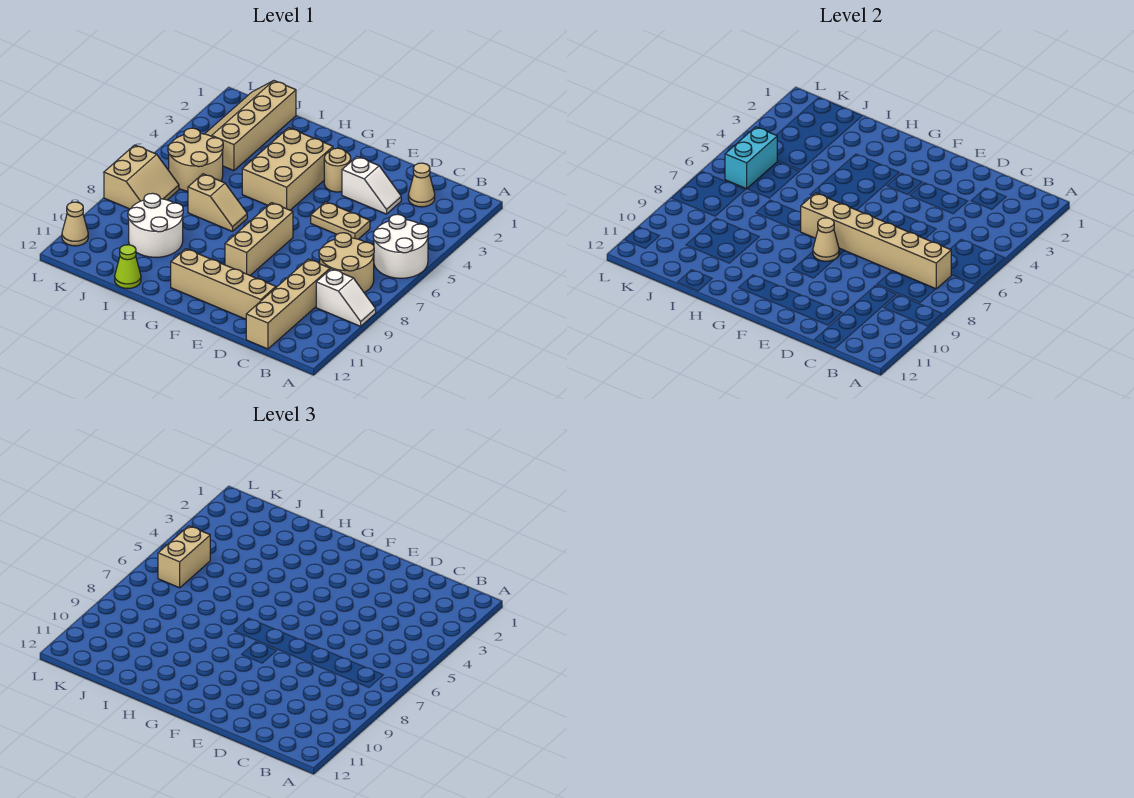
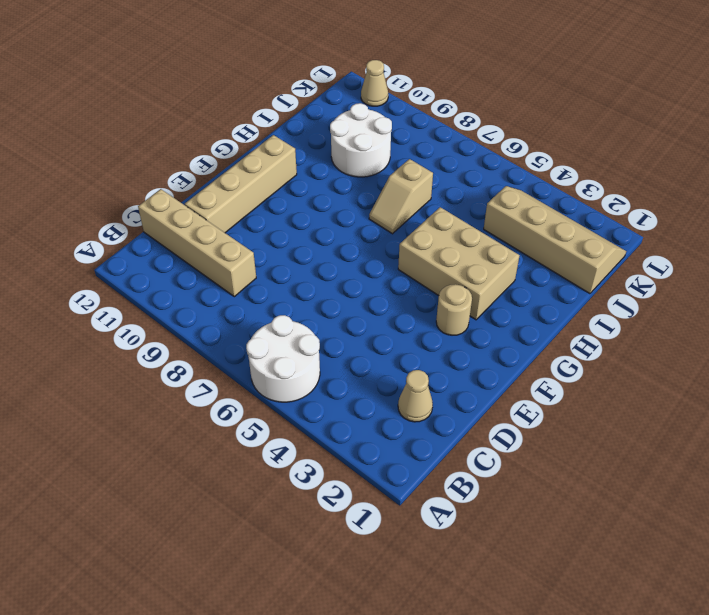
none -> white 1x2 slope [316,269,376,326]
none -> tan 2x2 round brick [319,233,374,293]
none -> white 1x2 slope [342,157,401,214]

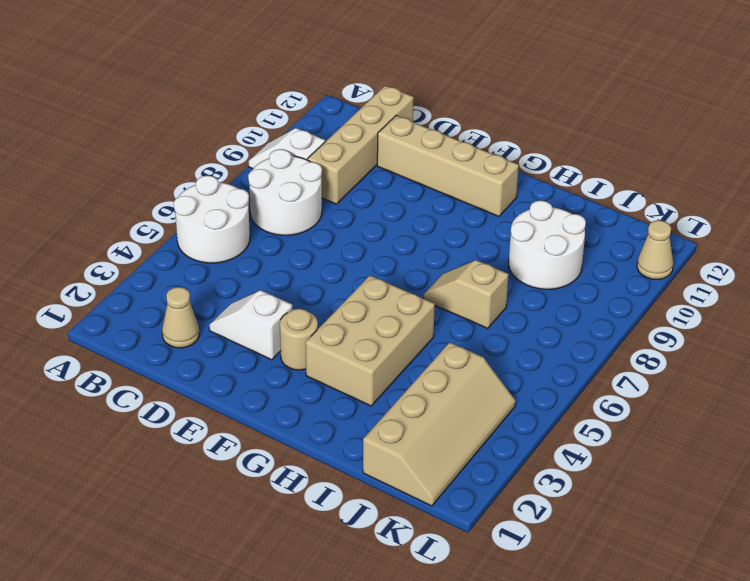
white 2x2 round brick [248,149,322,235] -> tan 2x2 round brick [319,233,374,293]
none -> tan 1x2 plate [311,202,370,239]
none -> tan 1x3 brick [225,203,293,275]
none -> lime 1x1 cone [115,245,141,289]

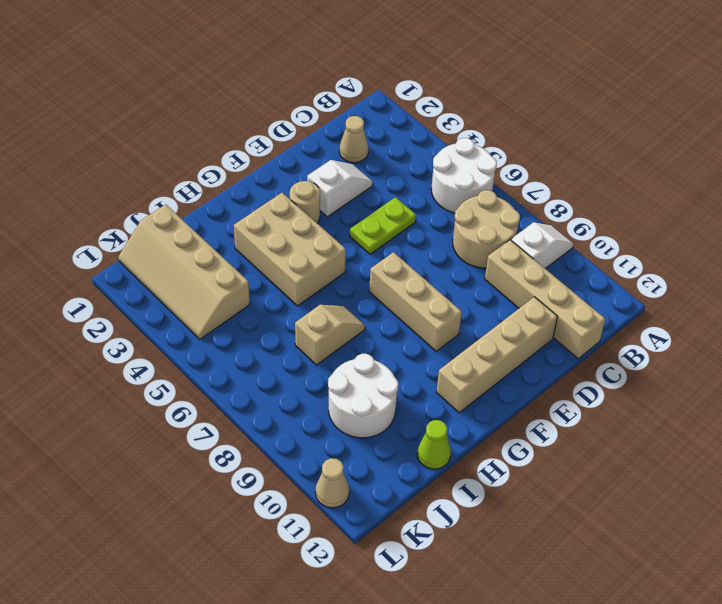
lime 1x2 plate [350,197,416,254] -> tan 1x2 plate [311,202,370,239]
none -> tan 2x2 round brick [168,128,223,191]
none -> tan 2x2 slope [104,145,179,209]
none -> tan 1x6 brick [801,193,951,289]

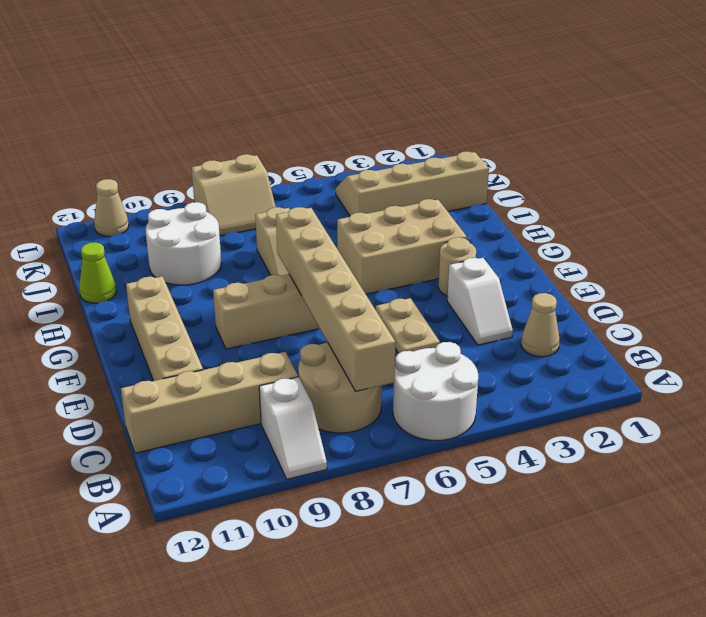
none -> tan 2x2 round brick [168,128,223,191]
none -> tan 1x1 cone [813,218,839,261]
none -> cyan 1x2 brick [725,127,777,189]

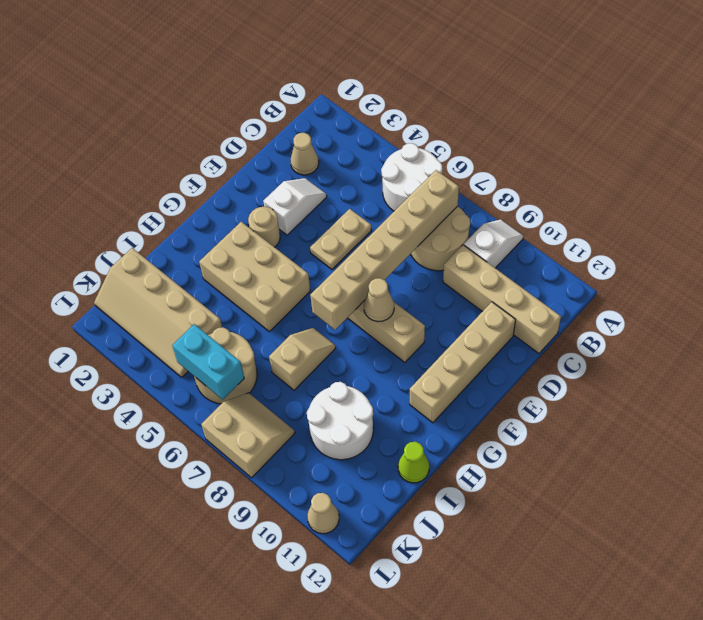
none -> tan 1x2 brick [158,526,210,588]

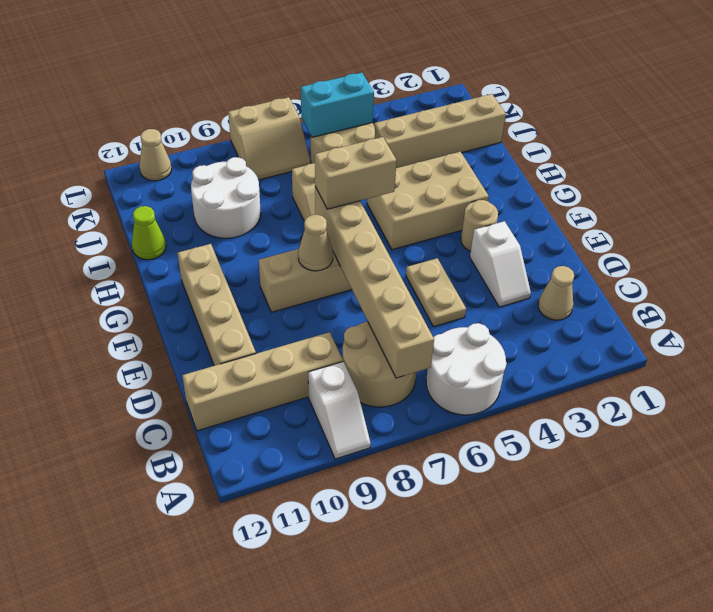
tan 1x2 brick [315,137,397,209] -> tan 1x2 brick moved to [158,526,210,588]

